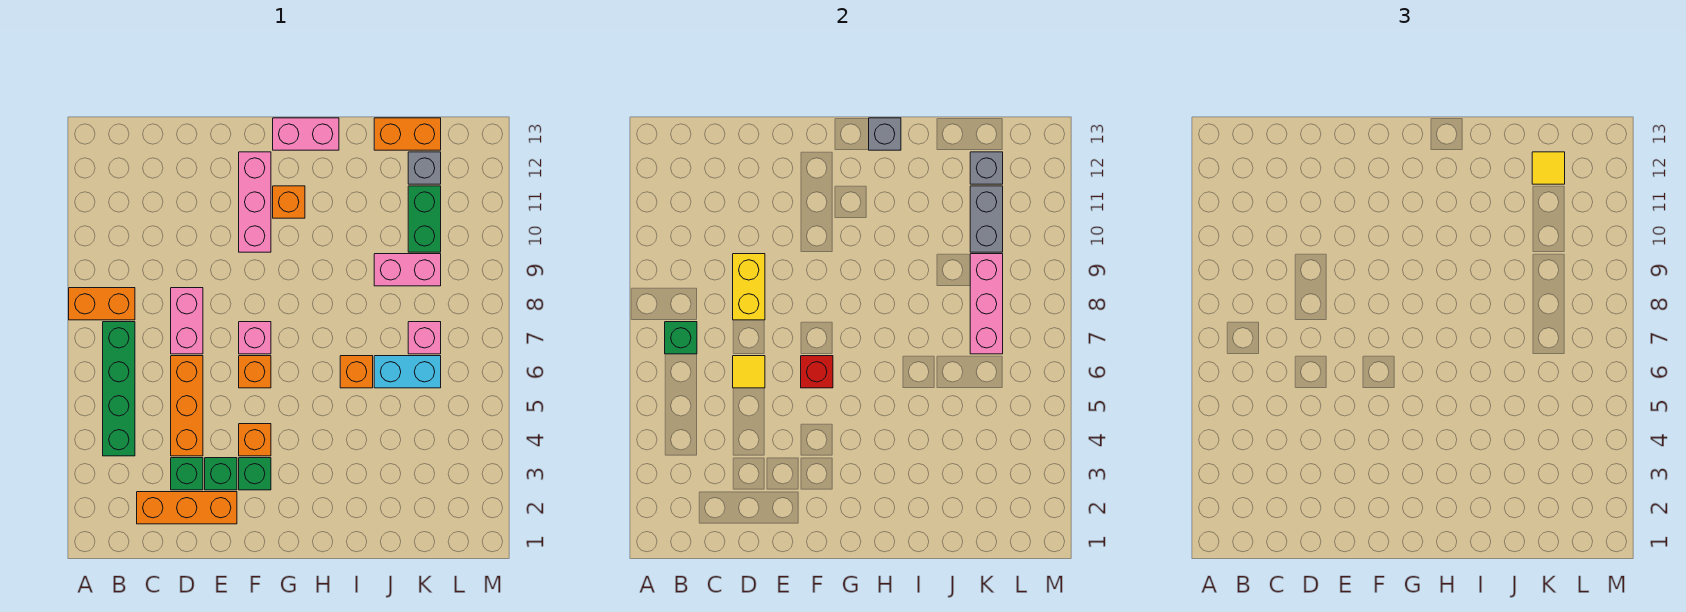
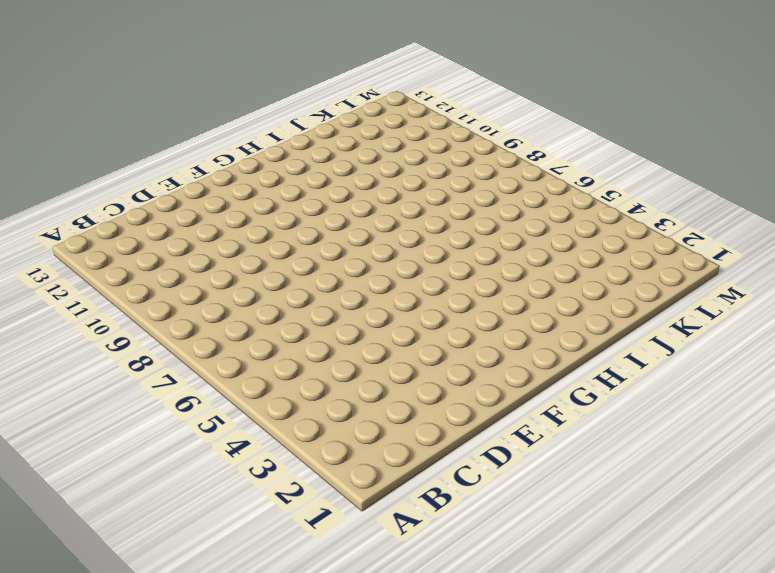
none -> orange 1x2 brick [69,288,135,320]
none -> green 1x4 brick [103,322,135,456]
none -> orange 1x3 brick [137,492,237,524]
none -> green 1x1 brick [171,458,203,490]

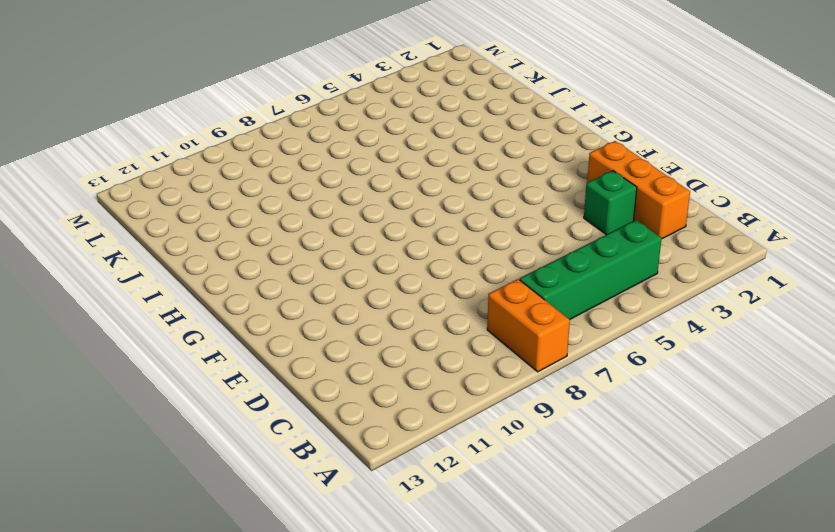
none -> orange 1x3 brick [171,356,203,456]
none -> pink 1x2 brick [171,288,203,354]
none -> green 1x1 brick [205,458,237,490]
none -> green 1x1 brick [239,458,271,490]

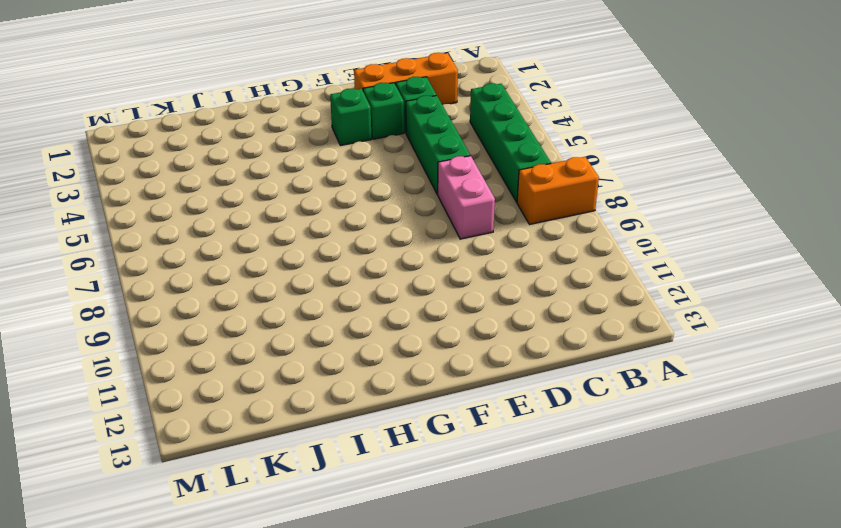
green 1x3 brick [406,95,470,194] -> orange 1x3 brick [171,356,203,456]
none -> orange 1x1 brick [239,424,271,456]
none -> orange 1x1 brick [239,356,271,388]
none -> pink 1x1 brick [239,322,271,354]
none -> pink 1x3 brick [239,152,271,252]

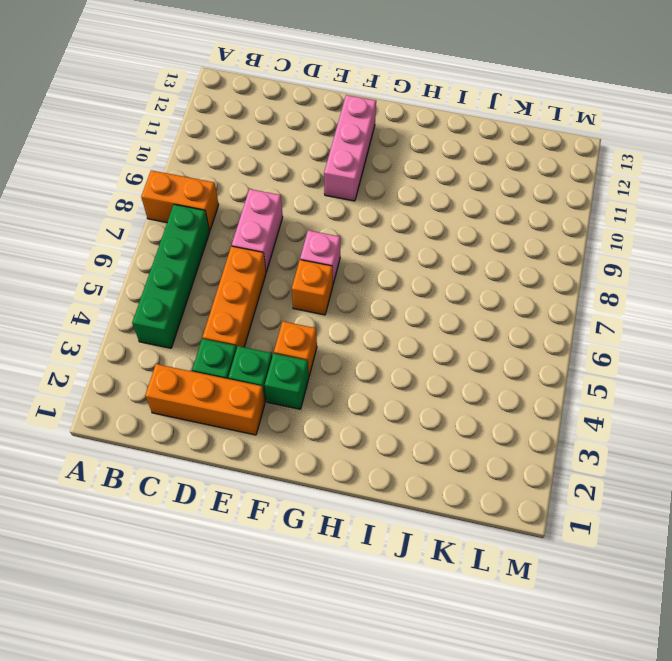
none -> orange 1x1 brick [273,186,305,218]
none -> pink 1x2 brick [273,118,339,150]
none -> orange 1x1 brick [340,356,373,388]
none -> cyan 1x2 brick [374,356,441,388]

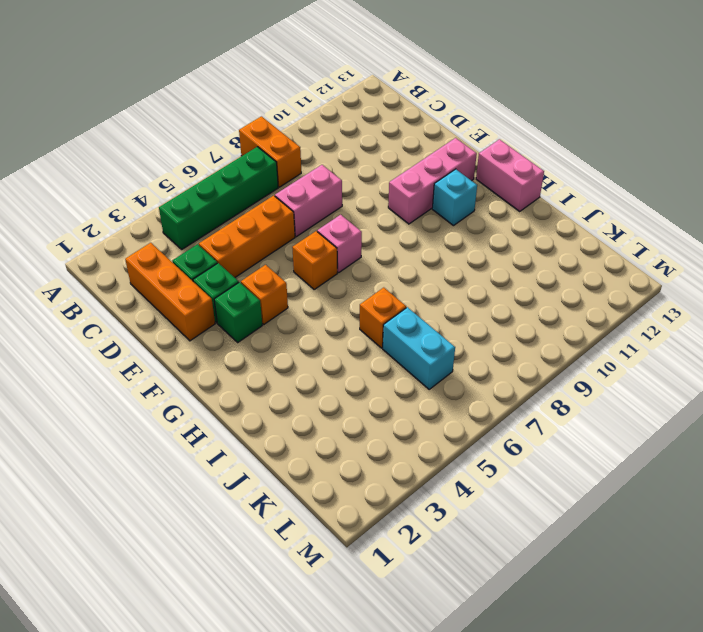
cyan 1x1 brick [432,169,477,226] -> orange 1x1 brick [273,186,305,218]
none -> pink 1x2 brick [374,254,441,286]
none -> orange 1x2 brick [374,118,441,150]
none -> pink 1x1 brick [408,322,441,354]
none -> green 1x2 brick [408,186,441,252]

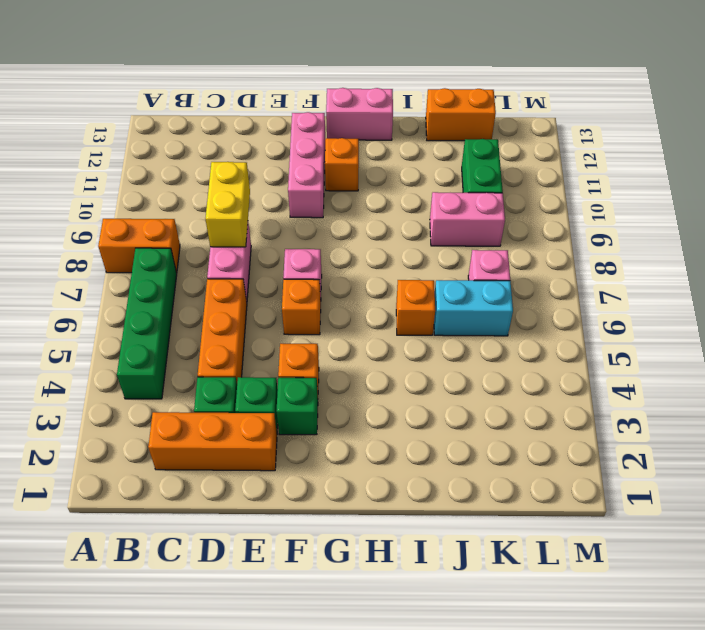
none -> grey 1x1 brick [408,152,441,184]
none -> green 1x1 brick [665,322,697,354]
none -> yellow 1x1 tile [733,356,765,388]
none -> red 1x1 brick [801,356,833,388]

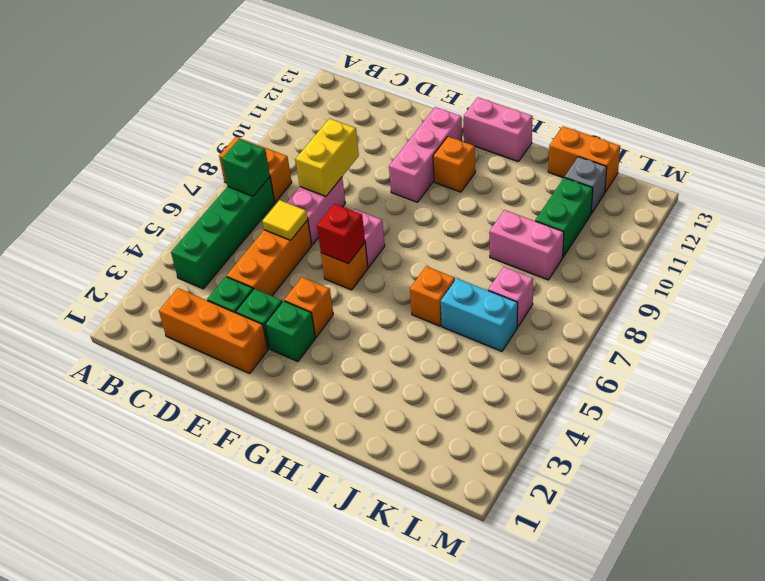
none -> grey 1x1 brick [869,118,901,150]
none -> pink 1x3 brick [970,254,1003,354]
none -> grey 1x2 brick [970,186,1003,252]
none -> grey 1x1 brick [970,152,1003,184]

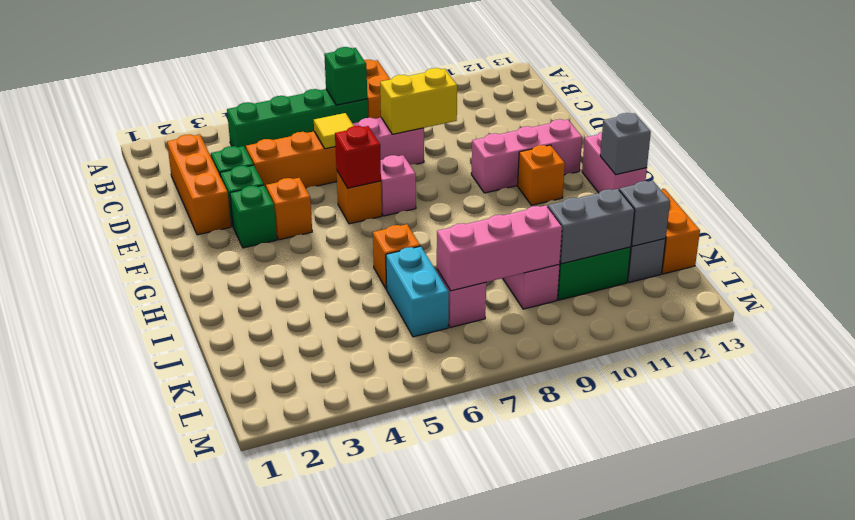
none -> yellow 1x1 tile [1532,152,1565,184]

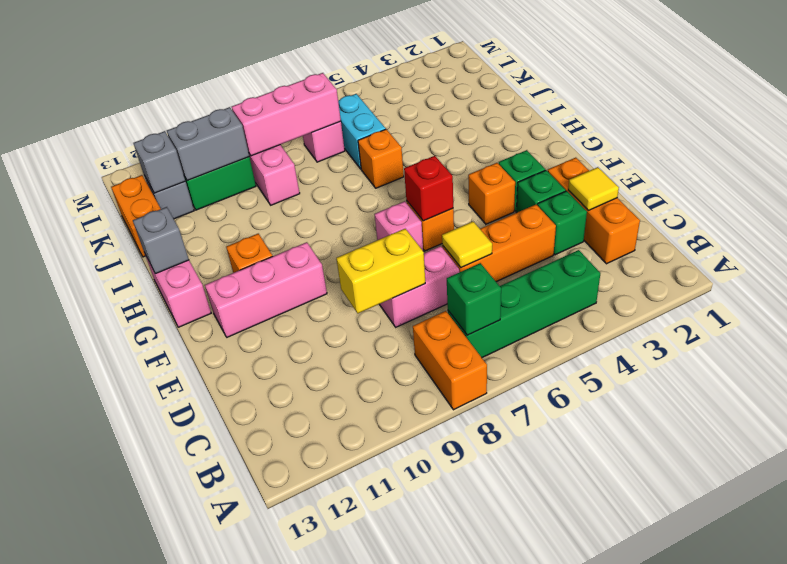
yellow 1x1 tile [568,167,619,210] -> yellow 1x1 tile moved to [1532,152,1565,184]

